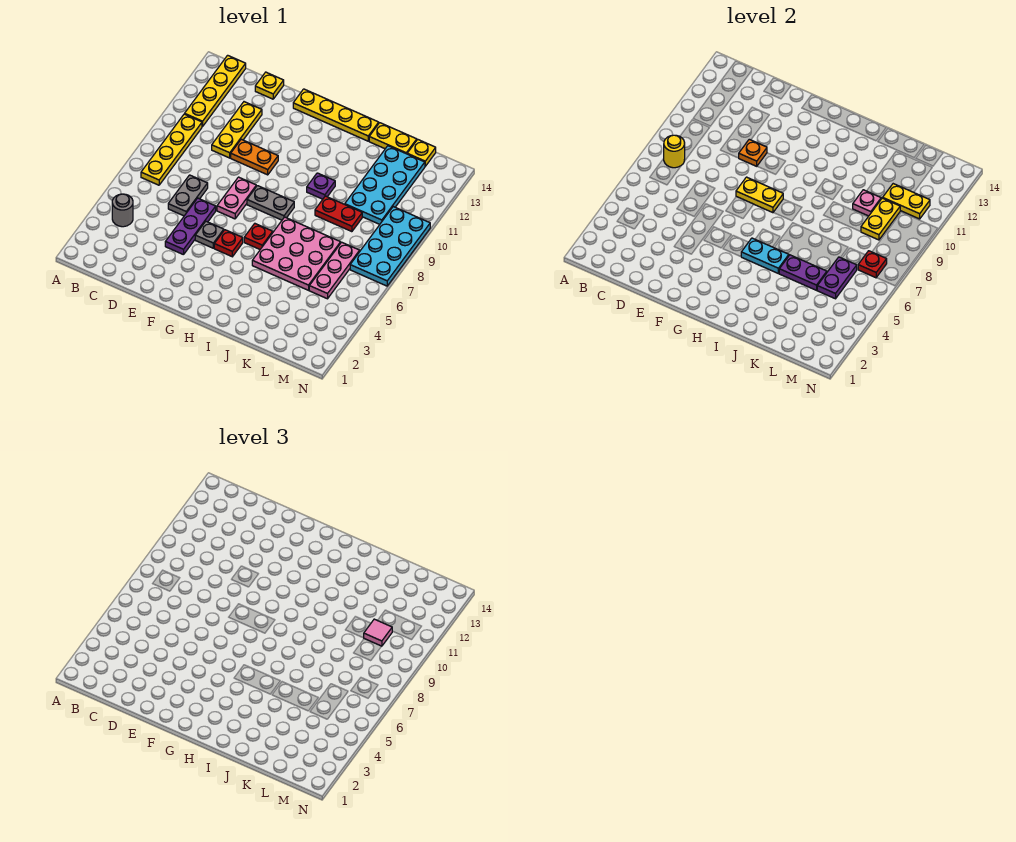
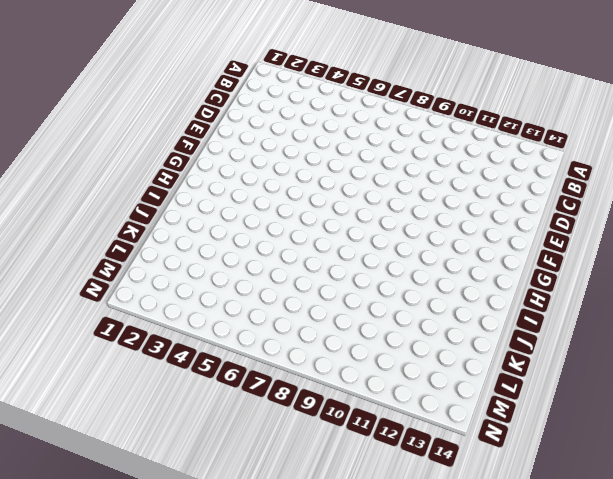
none -> grey 1x1 round brick [112,194,133,227]
none -> yellow 1x4 plate [141,114,202,185]
none -> yellow 1x4 plate [185,55,246,126]
none -> grey 1x2 plate [168,175,208,216]

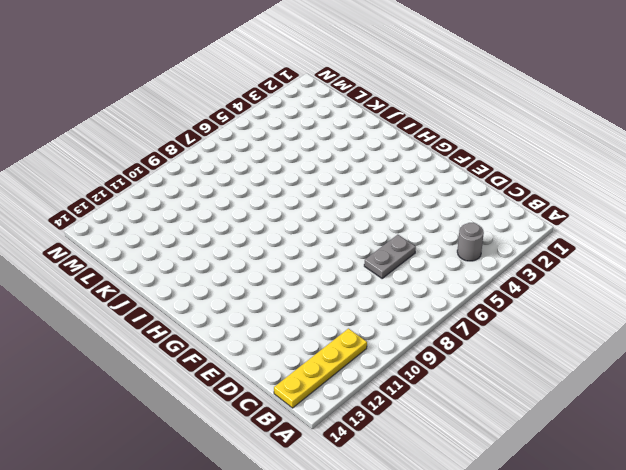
none -> yellow 1x4 plate [141,114,202,185]
none -> yellow 1x3 plate [212,102,262,158]
none -> yellow 1x1 plate [255,72,284,99]
none -> purple 1x3 plate [165,198,216,255]

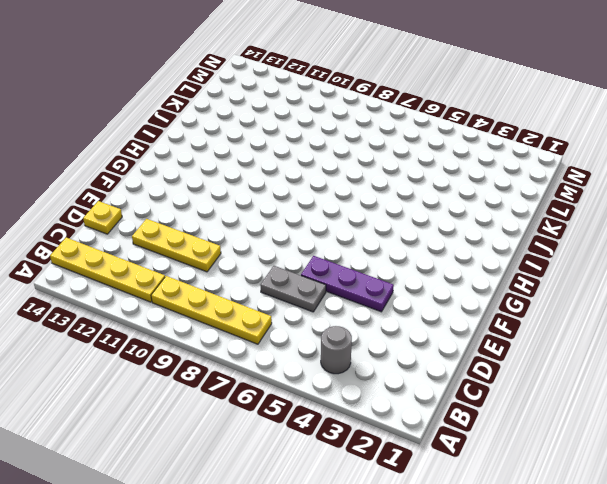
none -> orange 1x2 plate [231,139,278,175]
none -> grey 1x1 plate [195,221,224,248]
none -> pink 1x2 plate [217,177,256,219]
none -> yellow 1x4 plate [293,89,379,141]

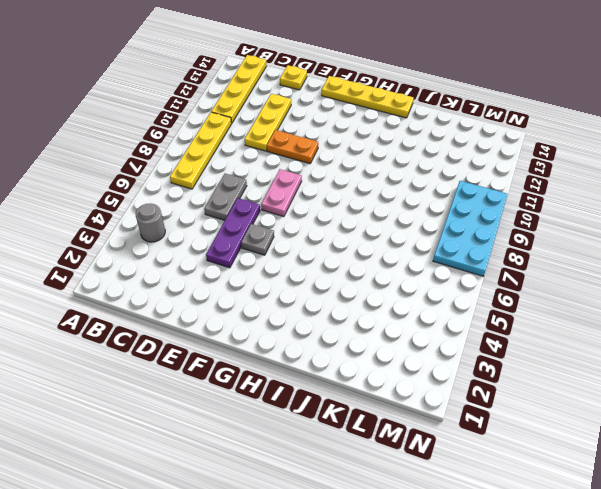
none -> red 1x1 plate [214,230,243,257]
none -> grey 1x2 plate [247,186,294,220]
none -> red 1x1 plate [244,224,273,249]
none -> pink 3x3 plate [252,217,341,290]

